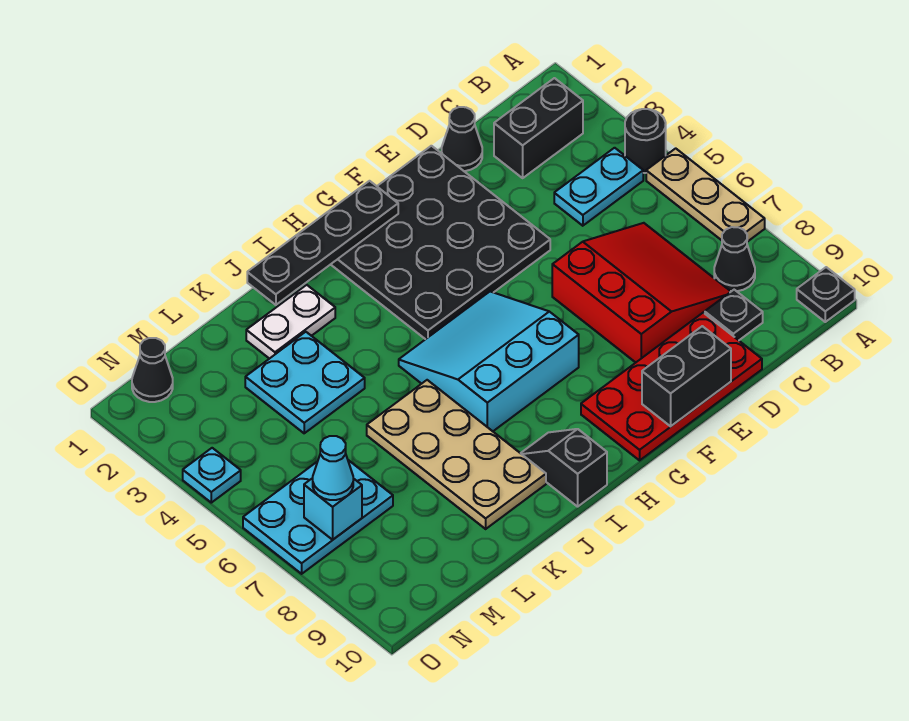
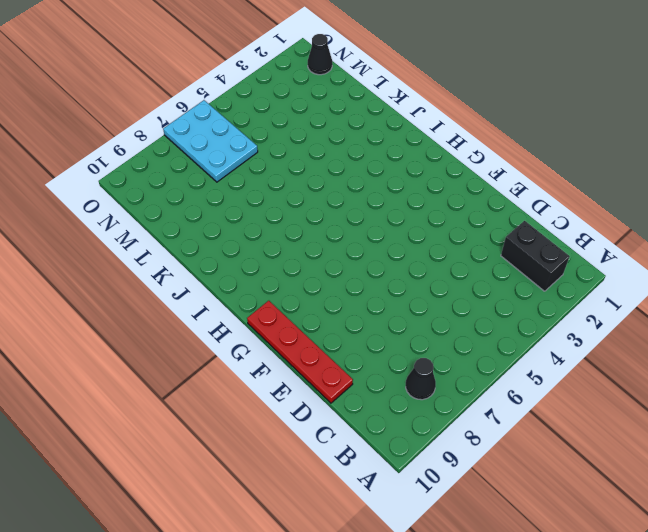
red 1x4 plate [247,301,353,403] -> red 2x4 plate [581,313,762,460]
none -> black 1x1 round brick [625,109,666,173]
none -> tan 1x3 plate [646,148,765,242]
none -> black 1x1 plate [797,267,855,322]

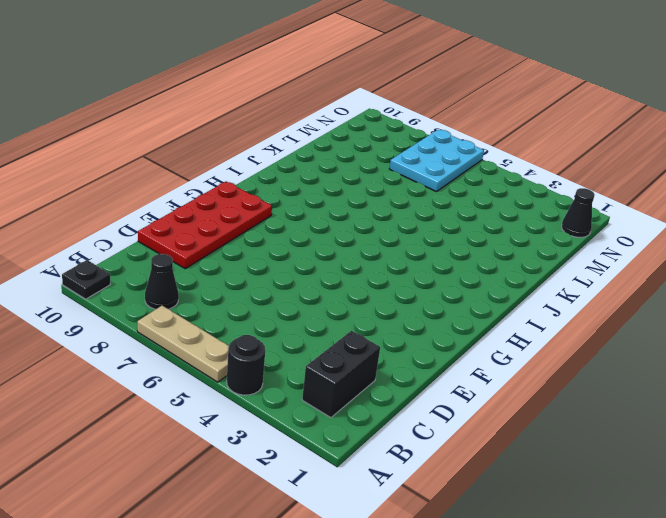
none -> cyan 1x2 plate [554,148,643,226]
none -> red 3x3 slope [552,223,731,363]
none -> black 1x1 plate [705,290,763,340]

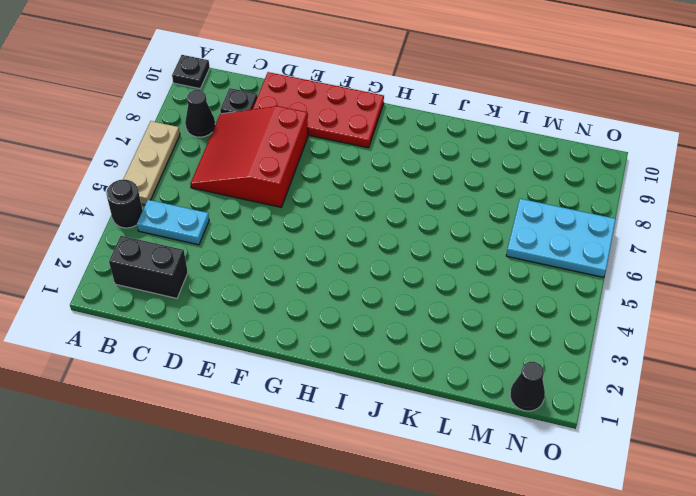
none -> black 1x1 cone [442,107,482,171]
none -> black 4x4 plate [331,146,550,339]
none -> cyan 3x3 slope [399,292,579,431]

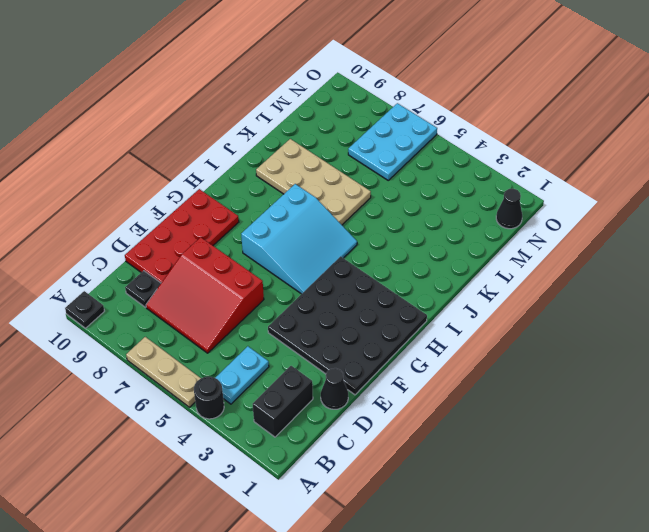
none -> black 1x1 cone [714,227,755,291]
none -> black 1x2 slope [521,429,607,507]
none -> white 1x2 plate [246,285,335,359]

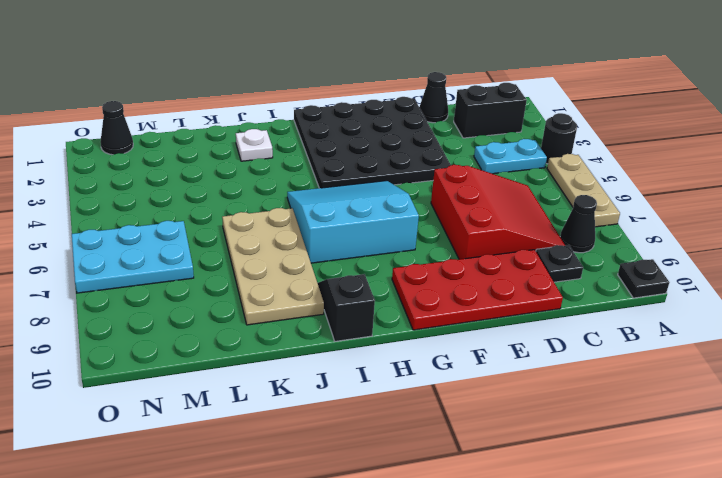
white 1x1 plate [236,129,273,161] -> white 1x2 plate [246,285,335,359]
none -> cyan 2x2 plate [245,332,365,433]
none -> cyan 1x1 plate [183,448,241,503]
none -> black 1x2 brick [642,326,731,426]

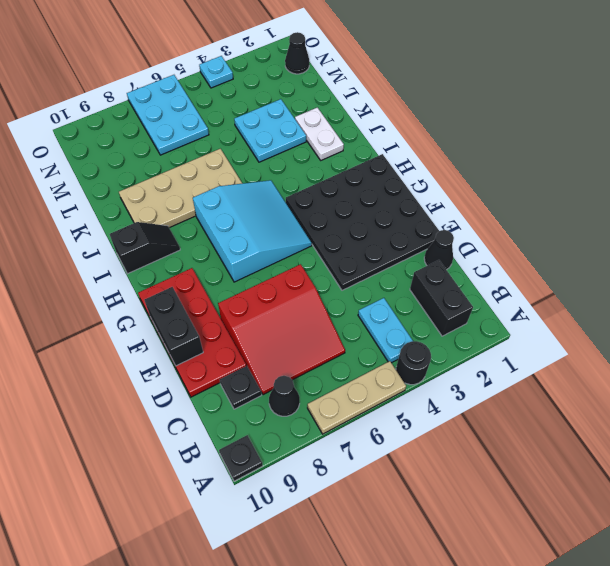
none -> black 1x4 plate [247,181,398,305]
none -> cyan 1x1 brick [304,478,362,540]
none -> cyan 1x1 cone [313,436,353,500]

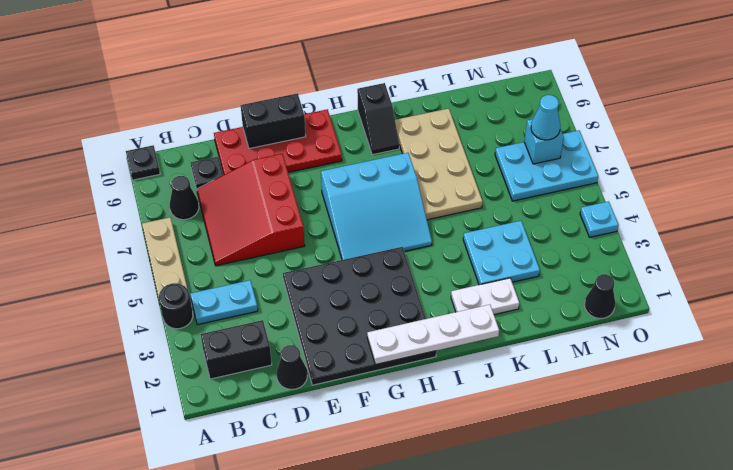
white 1x4 plate [367,305,499,365] -> black 1x4 plate [247,181,398,305]

